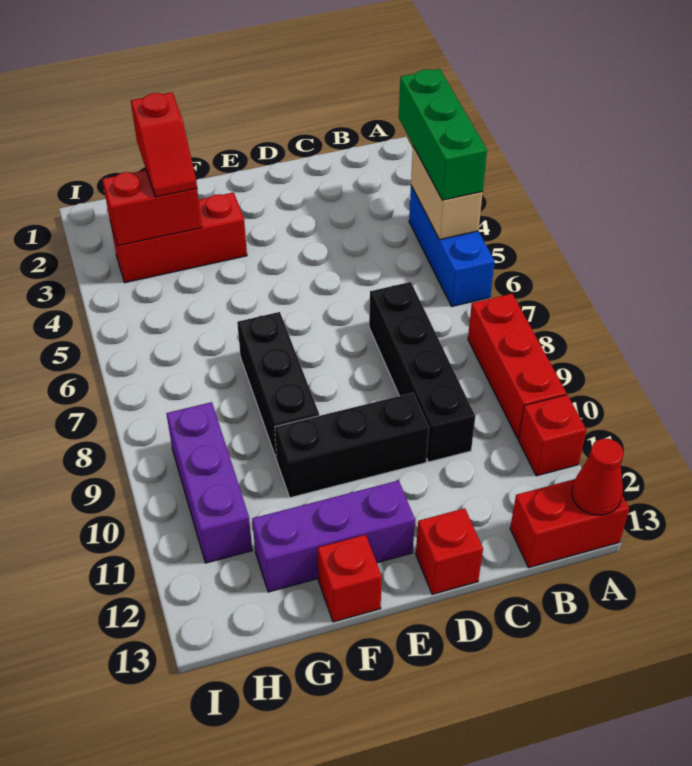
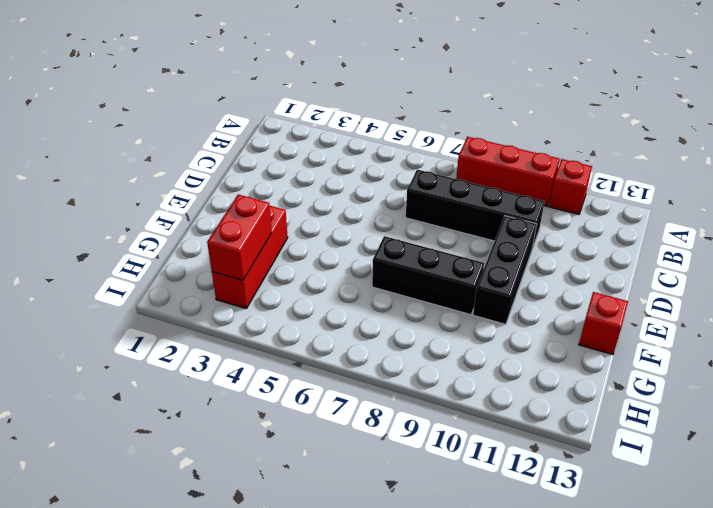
none -> blue 1x3 brick [409,186,495,306]
none -> red 1x2 brick [510,479,629,568]
none -> red 1x1 brick [416,508,483,594]

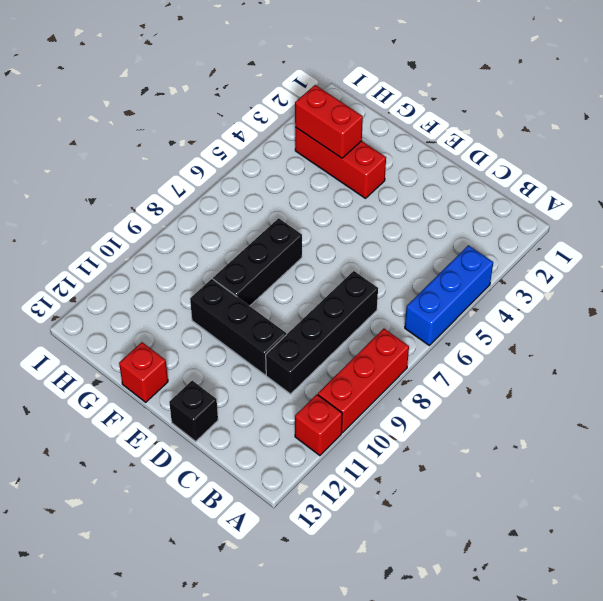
black 1x1 brick [169,381,218,441] -> red 1x1 brick [416,508,483,594]
none -> red 1x2 brick [510,479,629,568]
none -> purple 1x3 brick [252,480,415,592]
none -> purple 1x3 brick [166,402,252,563]

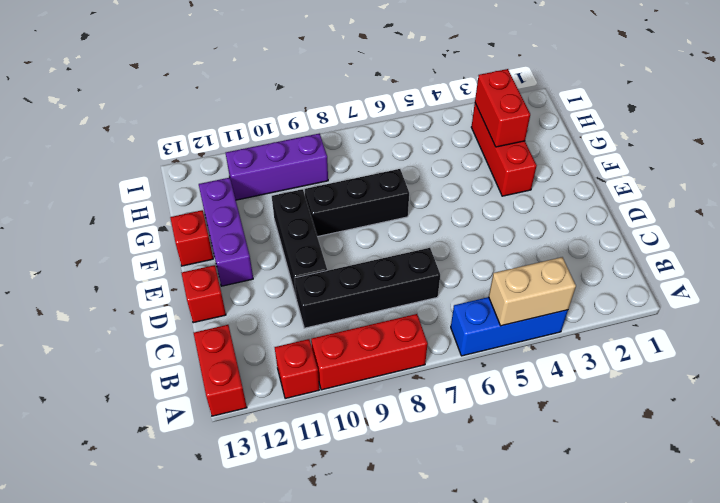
none -> red 1x1 cone [572,439,624,515]
none -> green 1x3 brick [399,69,487,200]
none -> red 1x2 slope [131,92,197,197]

